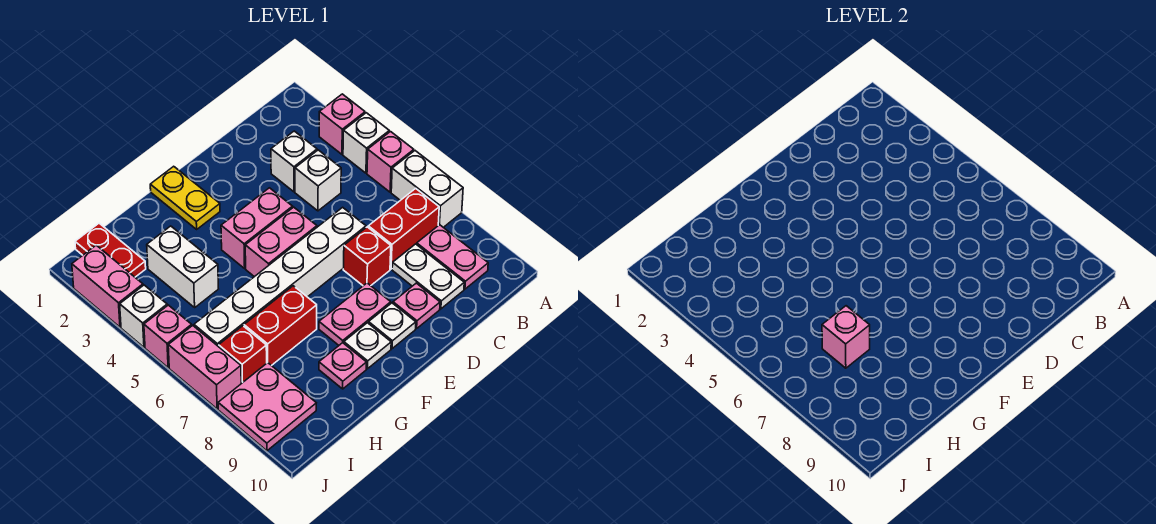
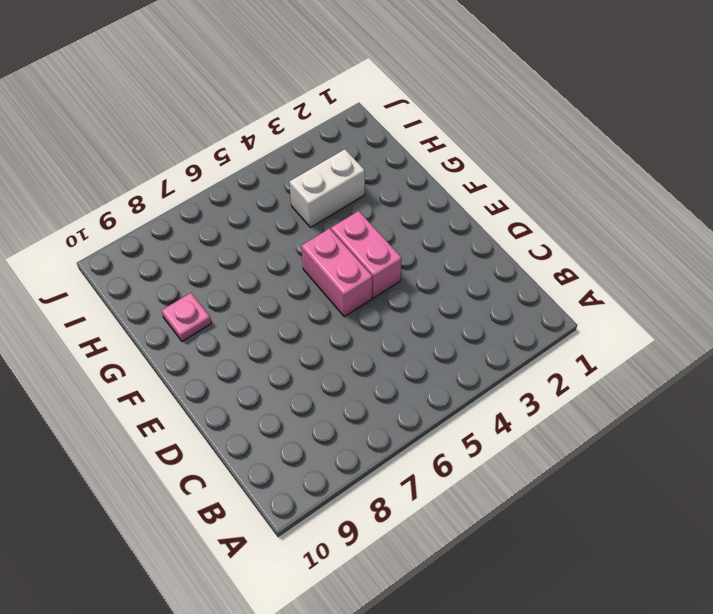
none -> pink 1x1 brick [319,94,365,154]
none -> white 1x1 brick [343,113,389,173]
none -> pink 1x1 brick [367,132,414,192]

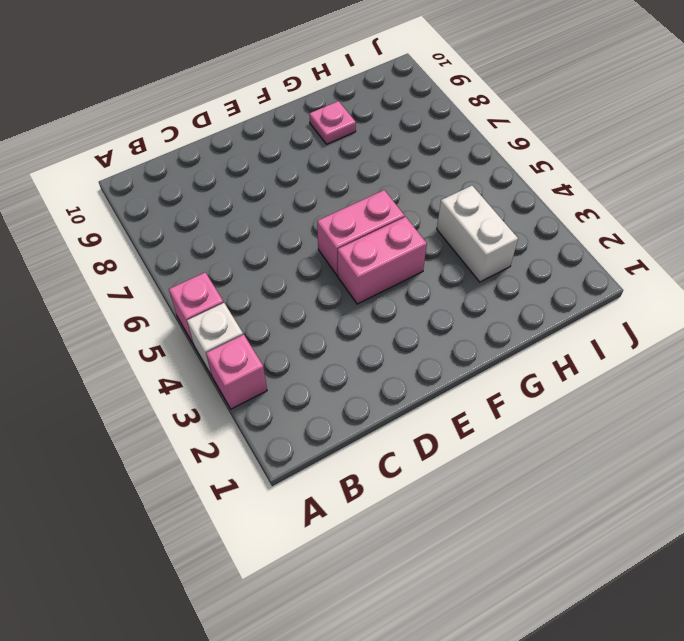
none -> white 1x2 brick [391,151,463,227]
none -> red 1x2 brick [368,189,439,269]
none -> pink 1x2 plate [417,225,488,289]

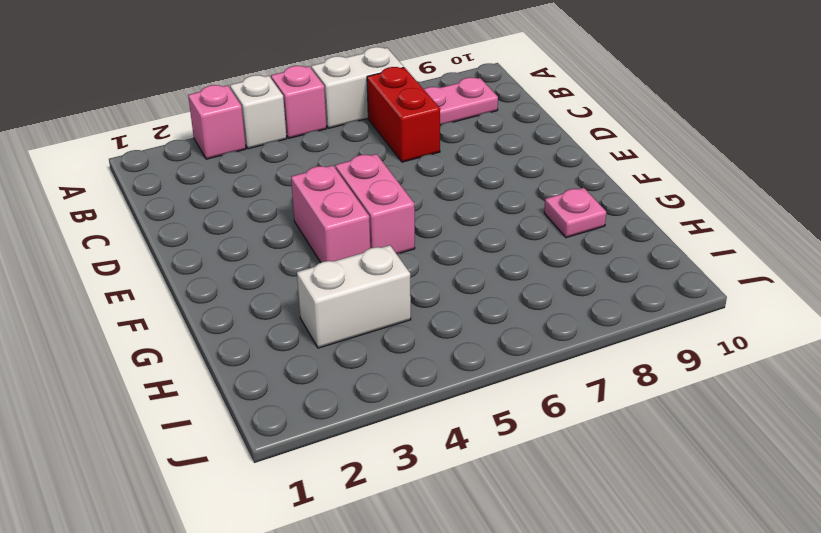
none -> white 1x1 brick [271,131,317,192]
none -> white 1x1 brick [295,150,341,211]
none -> white 1x2 plate [392,244,464,309]

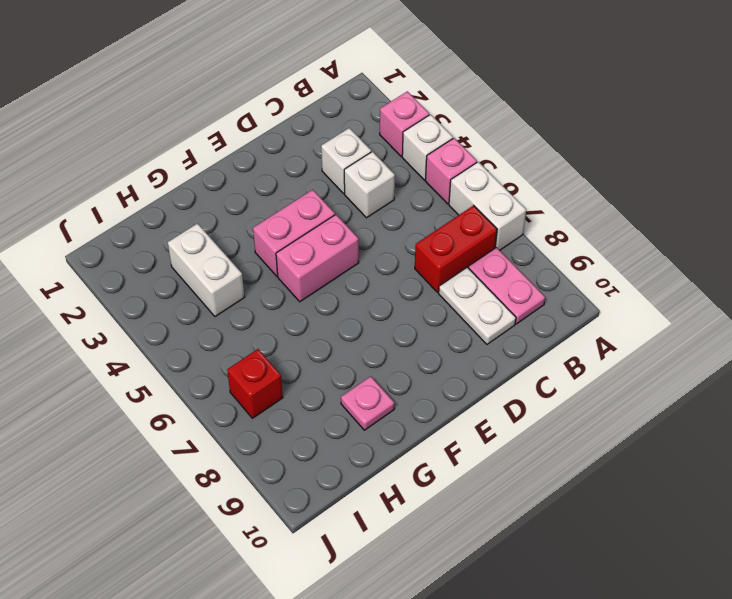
none -> white 1x6 brick [194,207,366,347]
none -> red 1x1 brick [343,227,391,286]
none -> pink 1x1 plate [393,283,440,328]

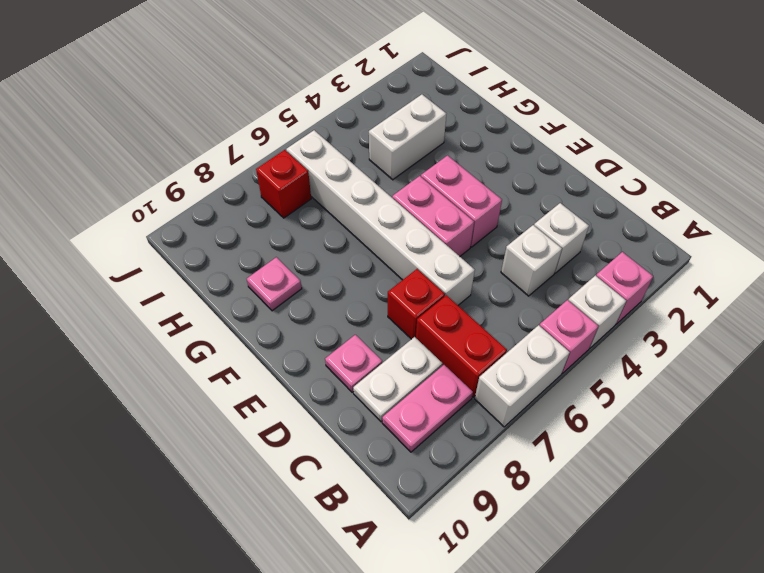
none -> pink 1x2 plate [319,283,391,345]
none -> white 1x1 plate [369,303,416,348]
none -> yellow 1x2 plate [150,166,220,229]

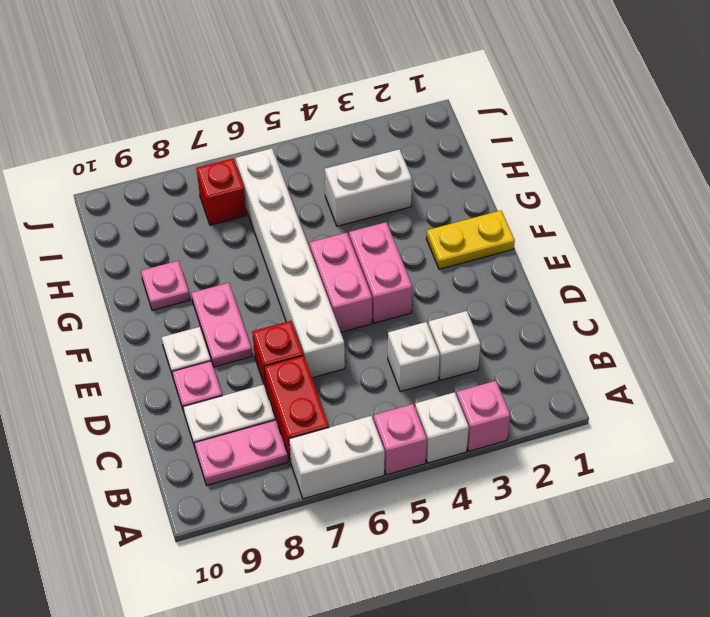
none -> white 1x1 plate [344,323,391,369]
none -> red 1x2 brick [244,286,317,366]
none -> red 1x2 plate [75,223,146,277]

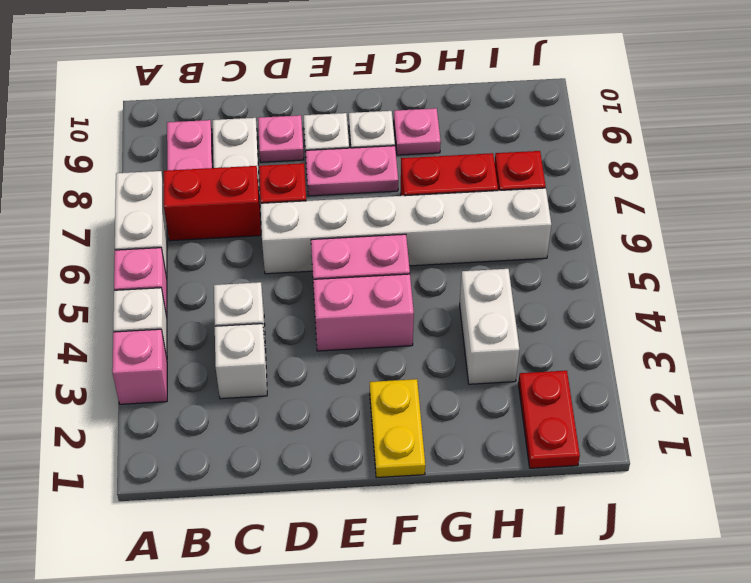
none -> pink 2x2 plate [218,363,316,451]
none -> pink 1x2 brick [72,245,143,327]
none -> white 1x1 brick [120,285,167,347]

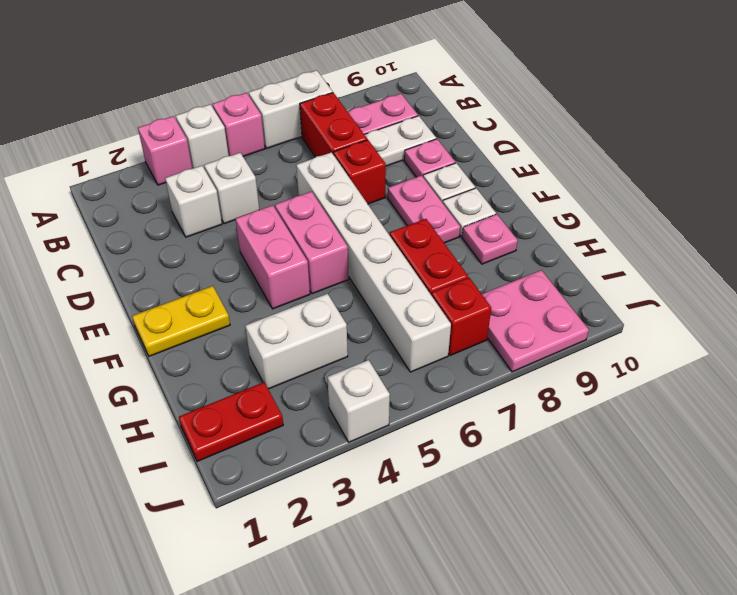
none -> pink 1x2 brick [72,245,143,327]
none -> pink 1x1 brick [144,305,192,368]
none -> pink 1x2 brick [168,325,241,409]

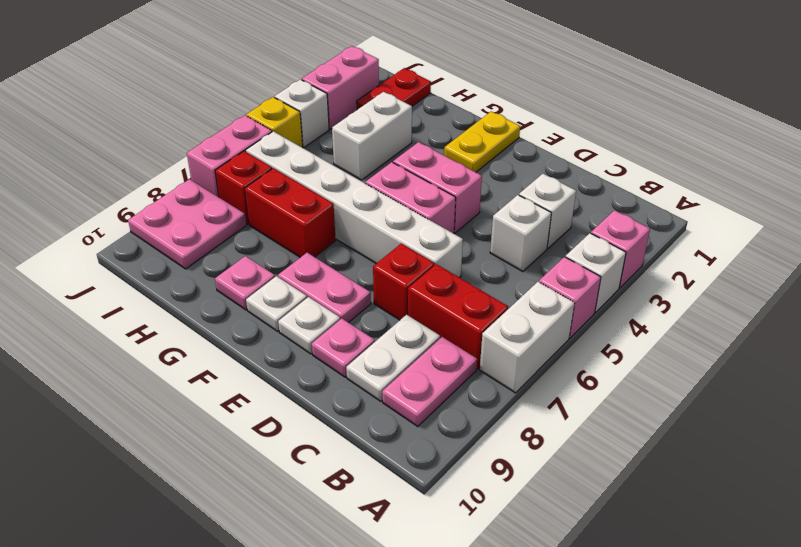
yellow 1x1 brick [246,97,303,148] -> pink 1x1 brick [144,305,192,368]
none -> pink 1x1 brick [822,306,870,368]

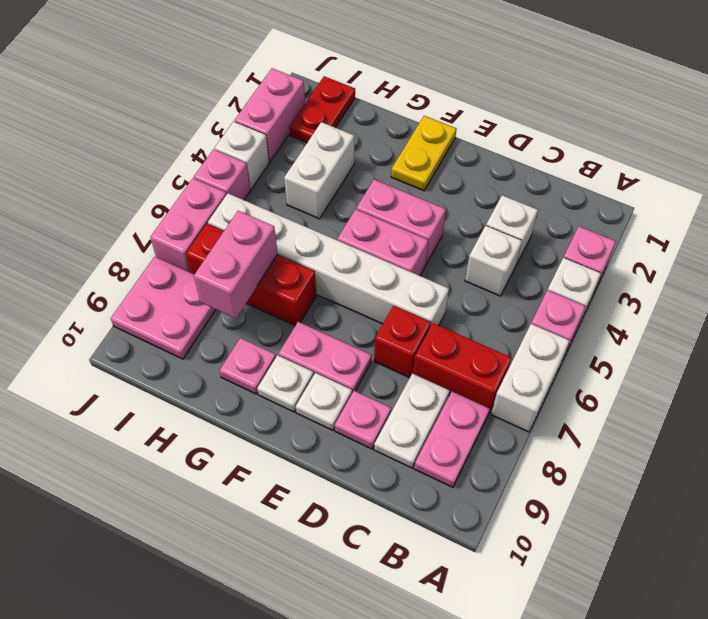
pink 1x2 brick [194,211,278,318] -> pink 1x1 brick [822,306,870,368]

